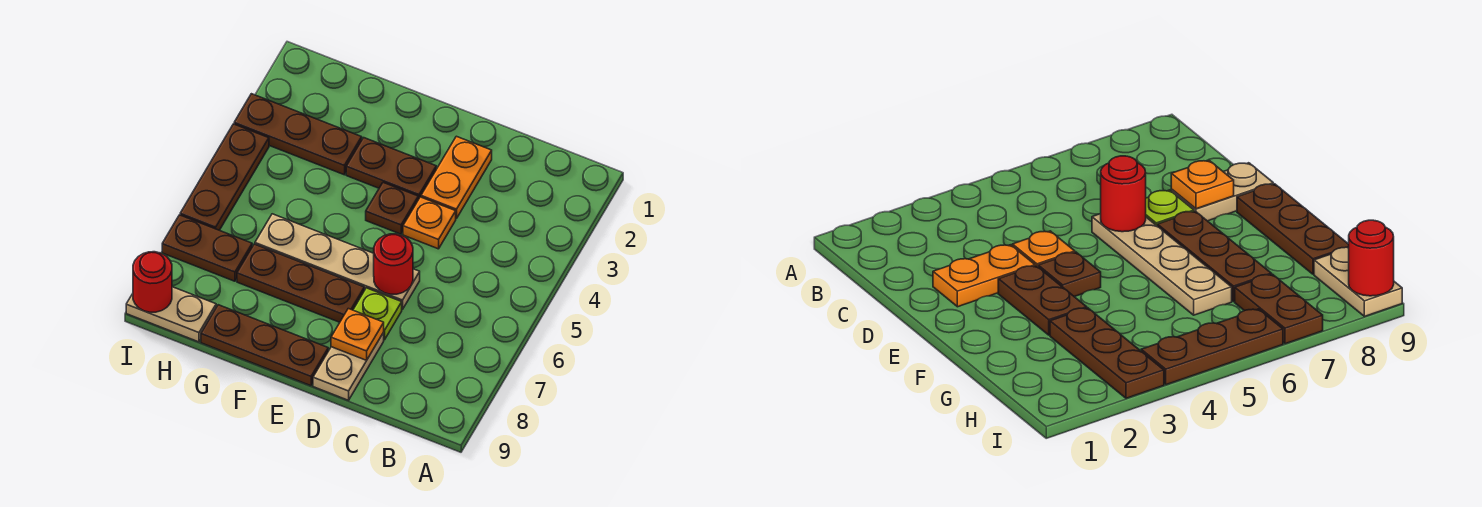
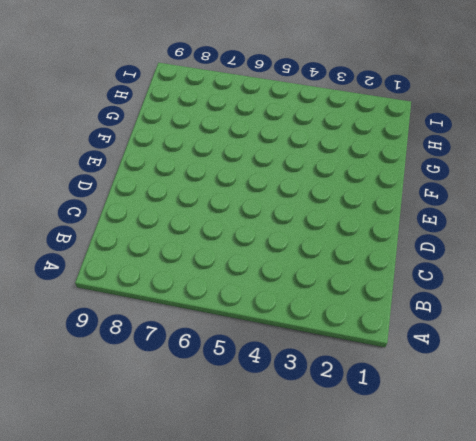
none -> orange 1x2 plate [421,136,492,219]
none -> orange 1x1 plate [403,197,456,249]
none -> tan 1x4 plate [255,214,420,309]

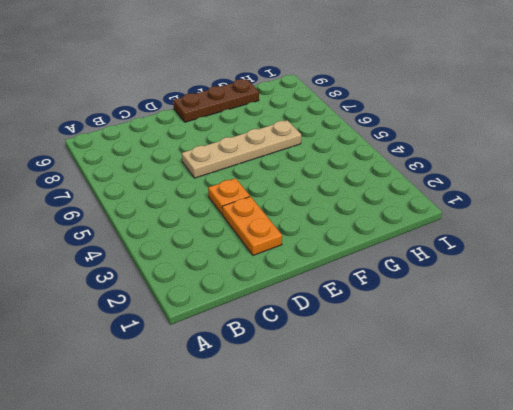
none -> lime 1x1 plate [353,288,402,340]
none -> tan 1x2 plate [313,333,384,400]
none -> brown 1x2 plate [346,138,436,199]

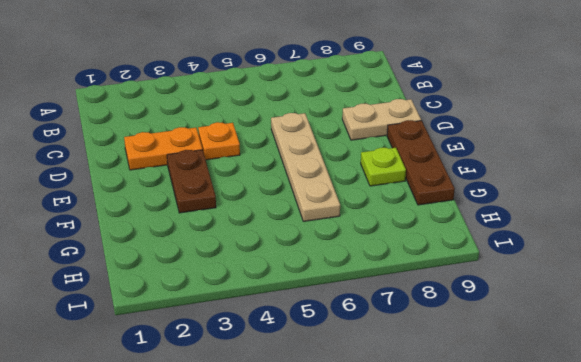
lime 1x1 plate [361,148,406,186] -> lime 1x1 plate moved to [353,288,402,340]
none -> brown 1x1 plate [366,183,418,234]
none -> brown 1x3 plate [237,244,364,322]
none -> brown 1x3 plate [234,94,362,175]

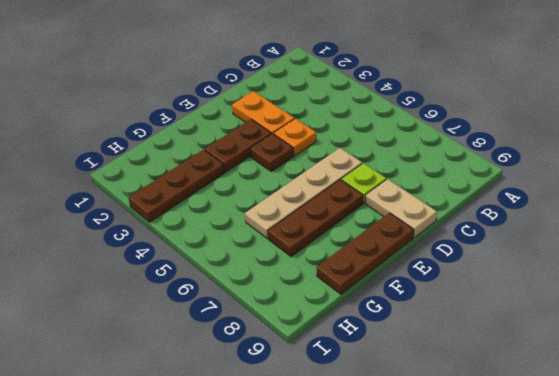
none -> brown 1x2 plate [162,215,252,281]
none -> tan 1x2 plate [126,287,216,342]
none -> brown 1x3 plate [180,124,269,230]

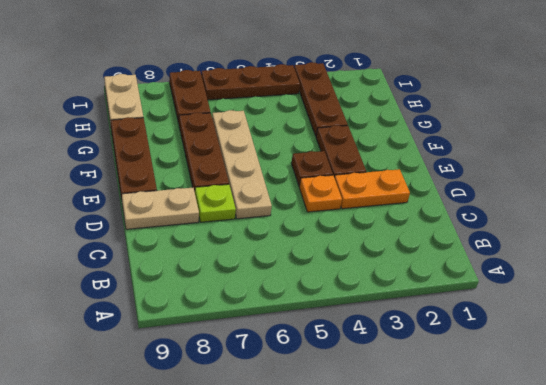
none -> red 1x1 round brick [374,234,413,294]
none -> orange 1x1 plate [331,309,384,360]
none -> red 1x1 round brick [133,252,172,312]

